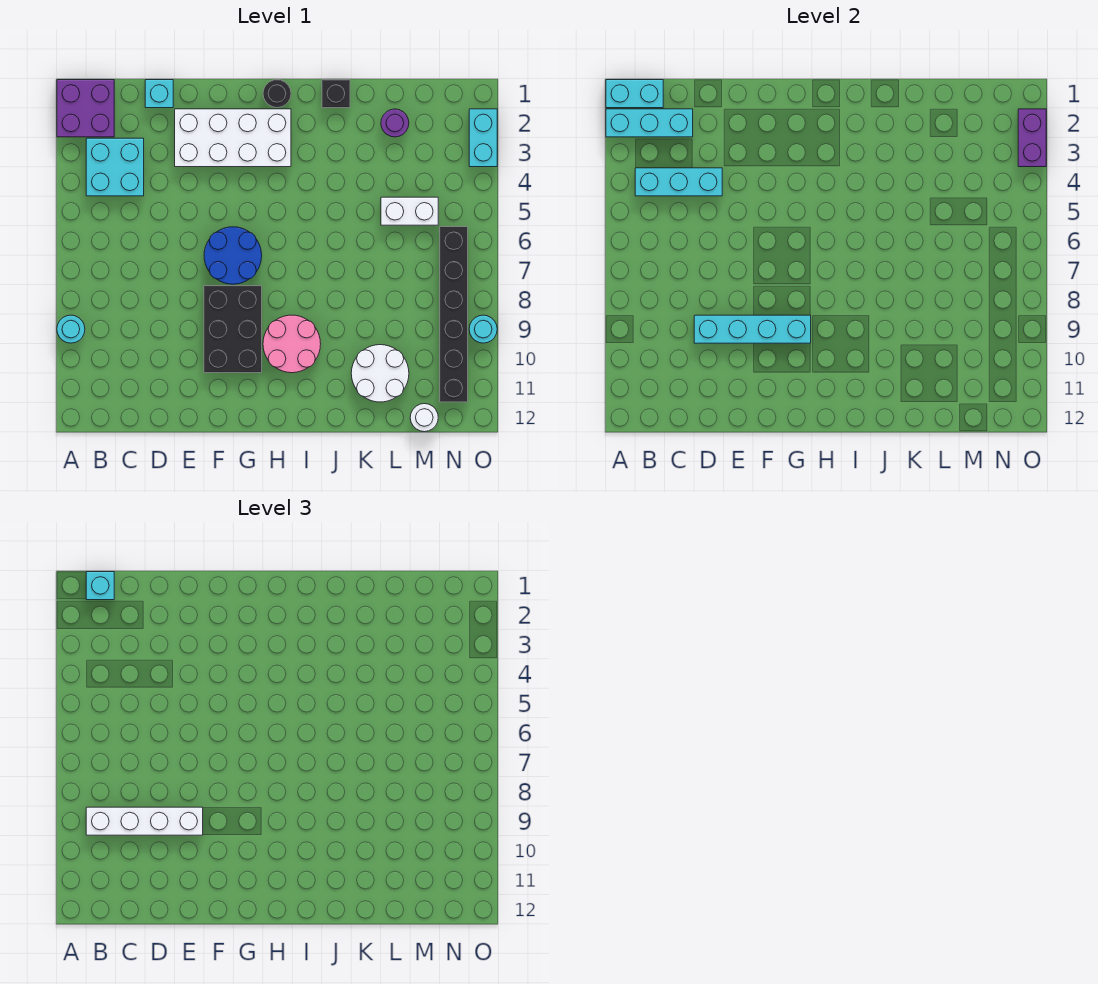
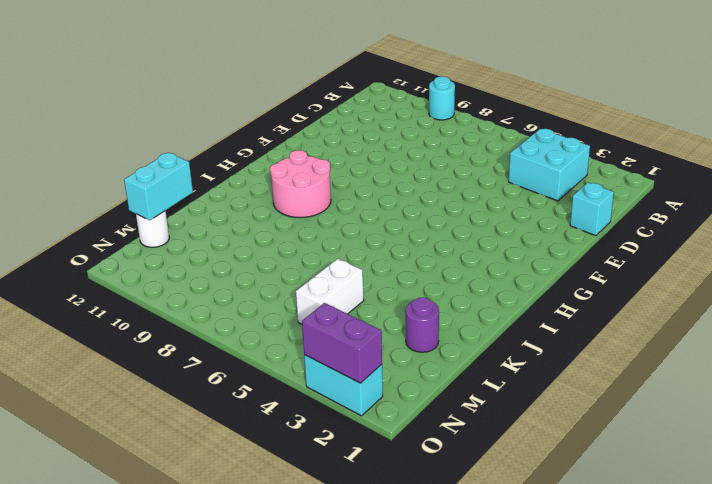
cyan 1x2 brick [124,153,193,220] -> cyan 1x2 brick moved to [606,80,663,108]
none -> purple 2x2 brick [57,80,114,137]
none -> white 2x4 brick [175,109,291,167]
none -> blue 2x2 round brick [204,227,262,284]

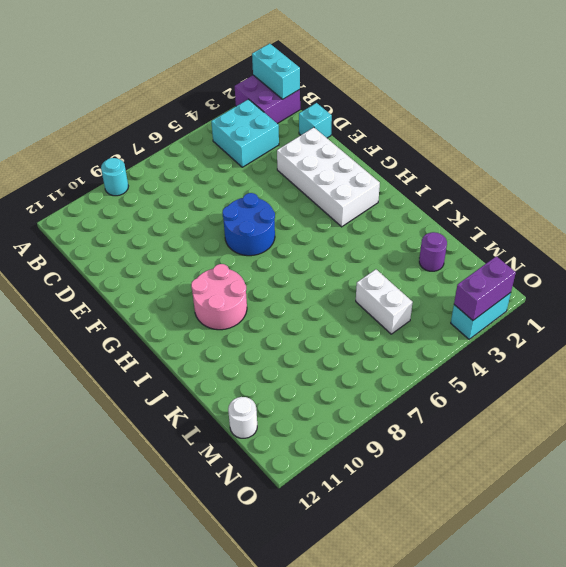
none -> black 2x3 brick [204,286,262,373]
none -> black 1x1 round brick [263,80,291,108]
none -> black 1x1 brick [322,80,350,108]

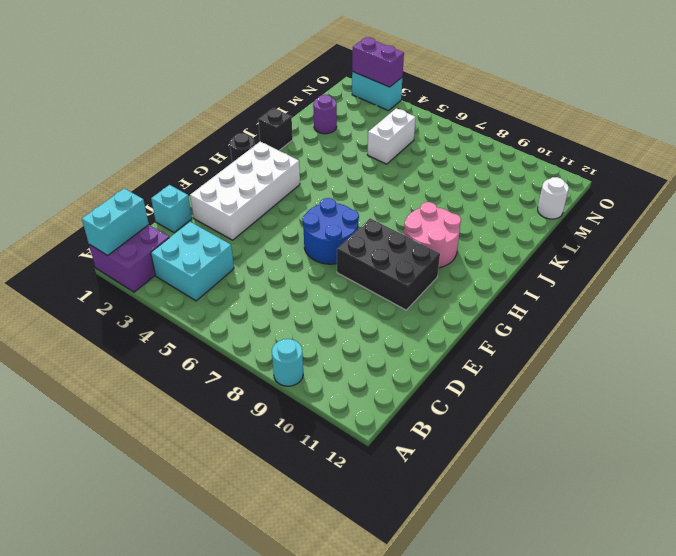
none -> white 2x2 round brick [351,345,409,402]
none -> black 1x6 brick [440,227,468,402]
none -> cyan 1x1 round brick [469,315,497,343]

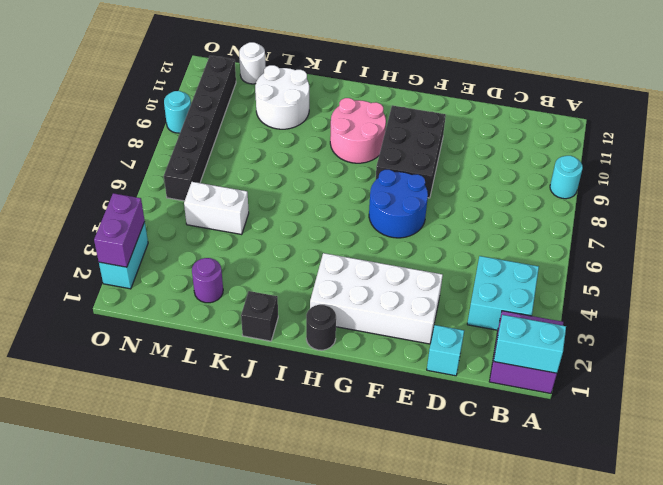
none -> cyan 1x3 brick [606,109,693,137]
none -> cyan 1x3 brick [635,168,722,196]
none -> cyan 1x4 brick [694,315,811,343]

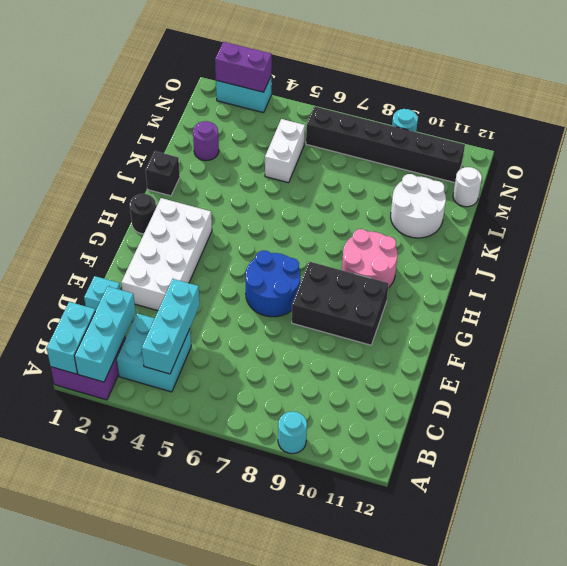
none -> cyan 1x4 brick [694,315,811,343]
none -> cyan 1x1 brick [86,572,114,600]
none -> white 1x4 brick [86,807,203,835]

